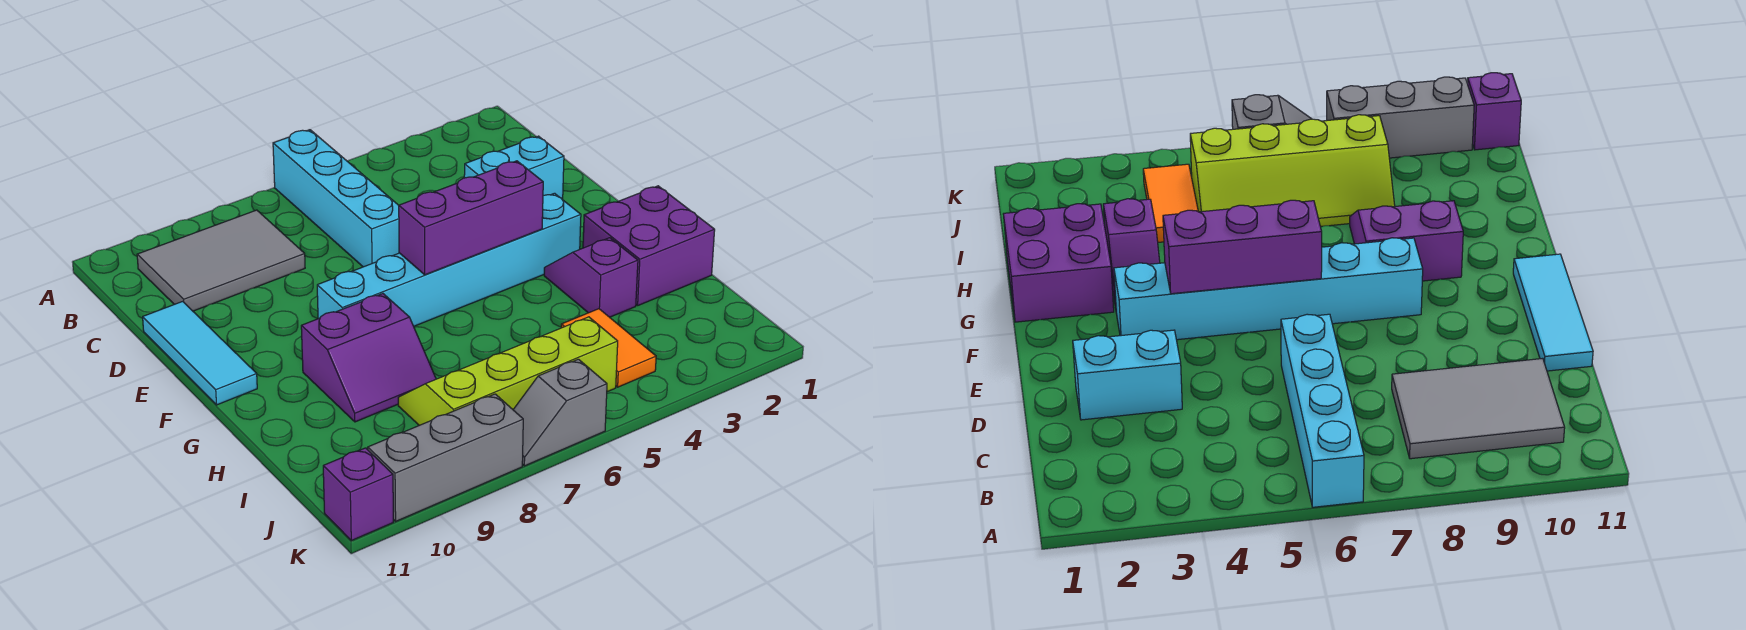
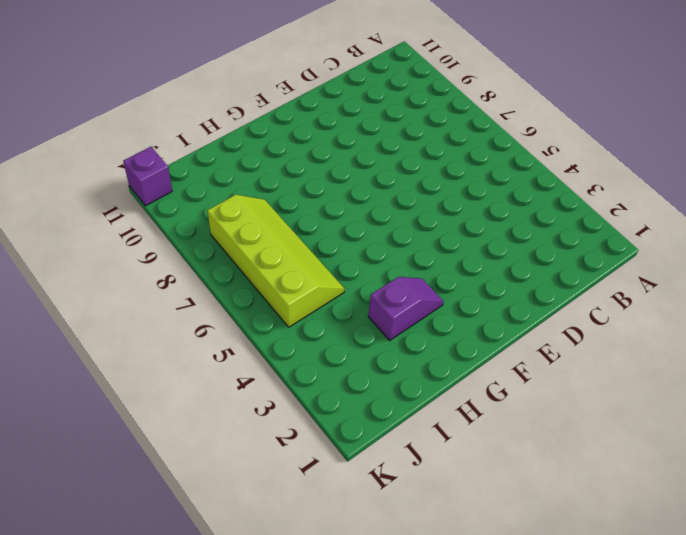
none -> cyan 1x4 brick [273,130,399,267]
none -> grey 2x3 tile [137,210,305,311]
none -> cyan 1x2 brick [464,136,564,200]

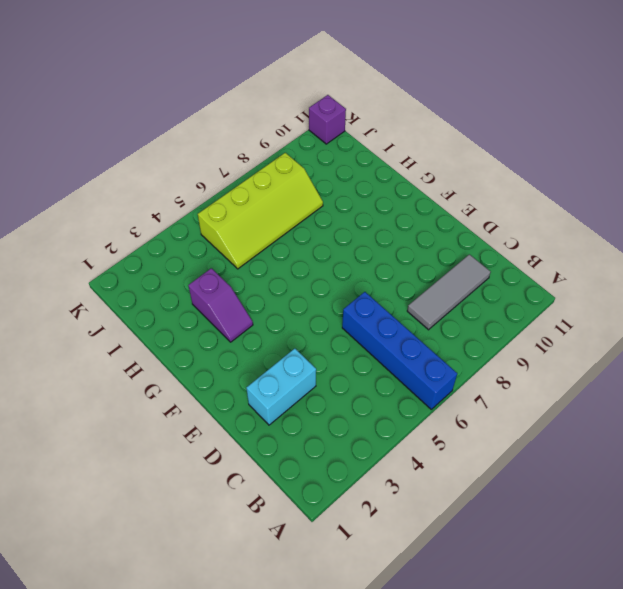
blue 1x4 brick [342,292,457,409] -> cyan 1x4 brick [273,130,399,267]
grey 1x3 tile [407,254,491,330] -> grey 2x3 tile [137,210,305,311]
none -> cyan 1x3 tile [143,301,257,405]
none -> cyan 1x6 brick [317,193,581,326]
none -> purple 2x2 brick [583,186,715,305]

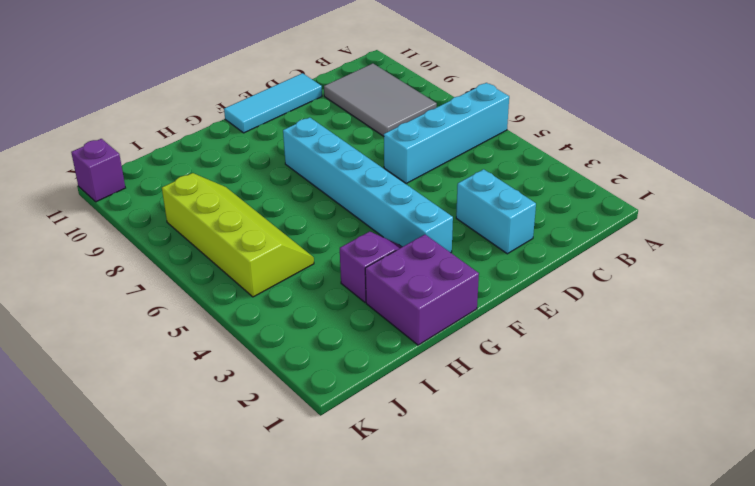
none -> purple 2x2 slope [301,294,436,422]
none -> orange 1x2 tile [561,309,656,387]
none -> grey 1x2 slope [513,359,607,466]

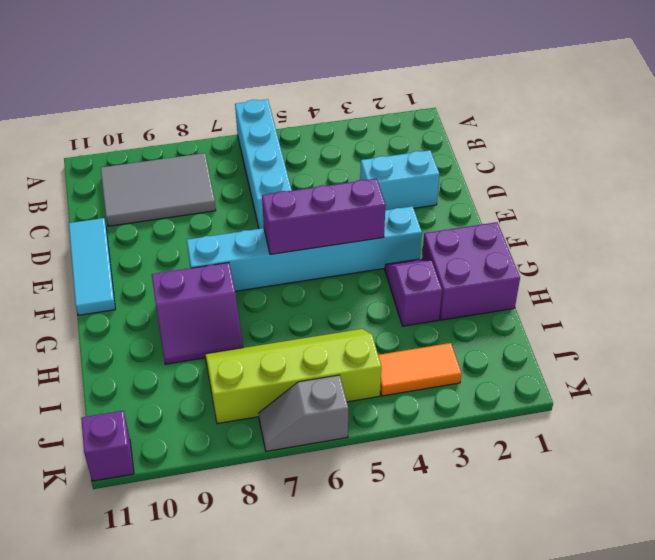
orange 1x2 tile [378,343,461,396] -> orange 1x2 tile turned to [561,309,656,387]
none -> grey 1x3 brick [368,394,523,521]

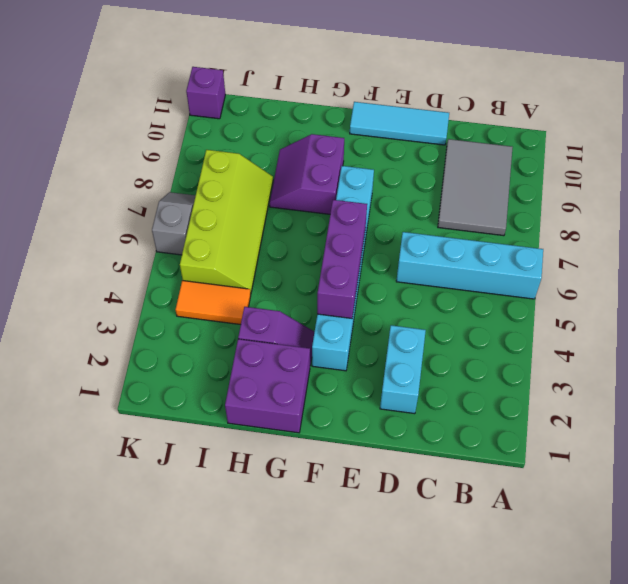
none -> grey 1x3 brick [368,394,523,521]

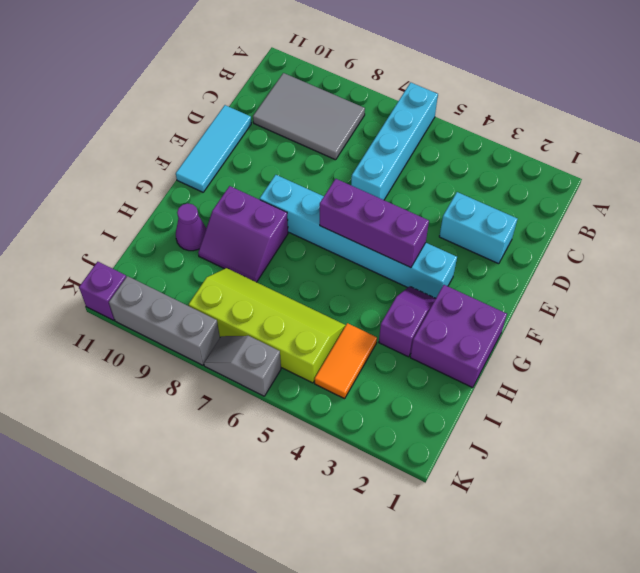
purple 1x1 cone [176,203,206,251] -> none

